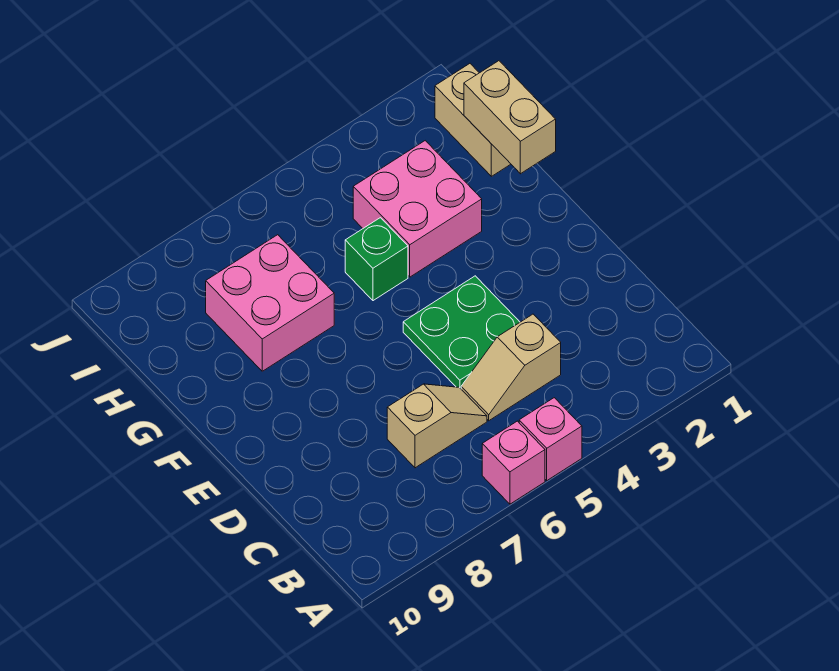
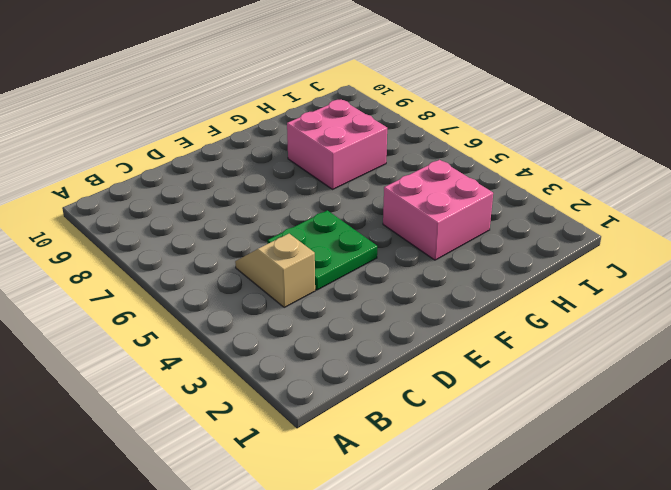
none -> pink 1x1 brick [519,398,582,480]
none -> pink 1x1 brick [482,421,545,504]

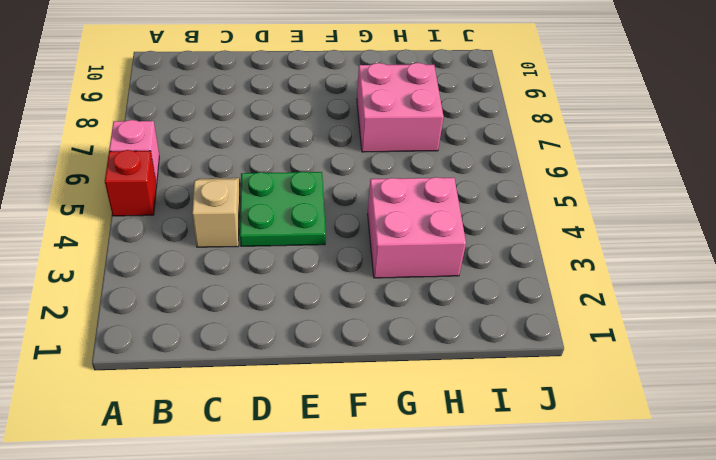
red 1x1 brick [105,150,157,216] -> pink 1x1 brick [519,398,582,480]
none -> tan 1x2 slope [387,384,487,468]
none -> green 1x1 brick [345,218,408,301]

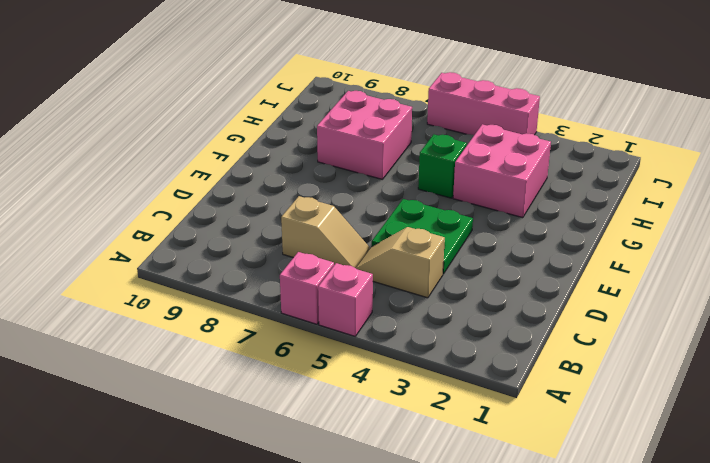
pink 1x3 brick [427,72,540,135] -> none
none -> tan 1x2 brick [435,64,511,176]
none -> tan 1x2 brick [464,61,556,174]

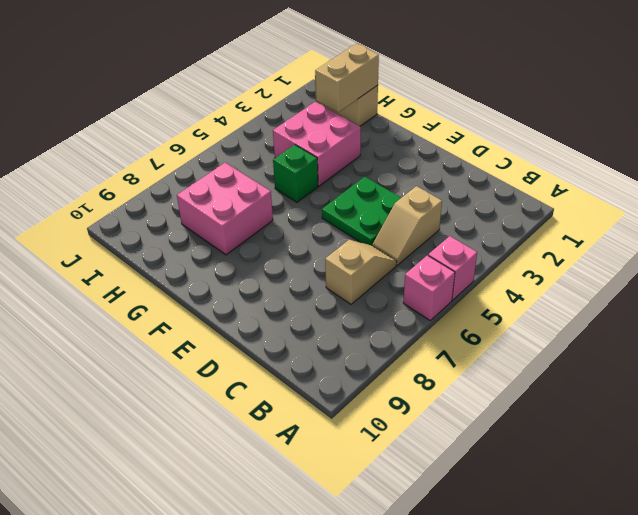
tan 1x2 brick [315,44,379,112] -> tan 1x2 brick turned to [464,61,556,174]

